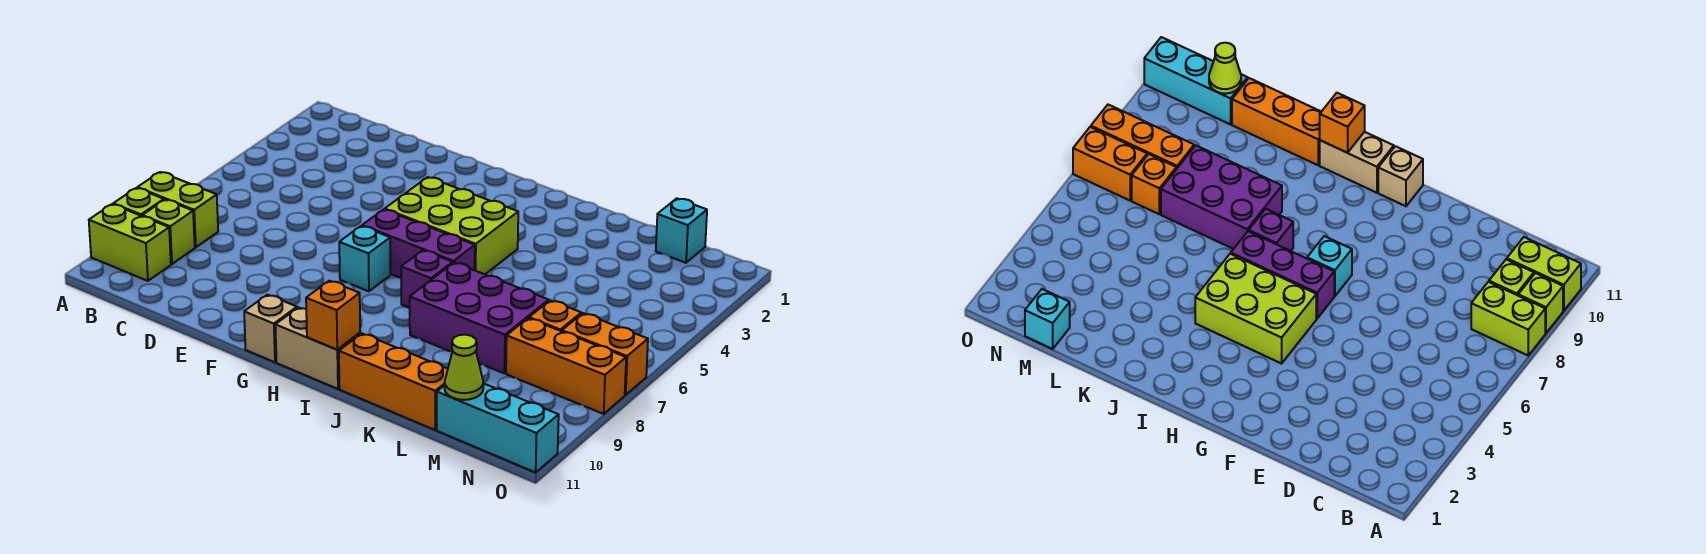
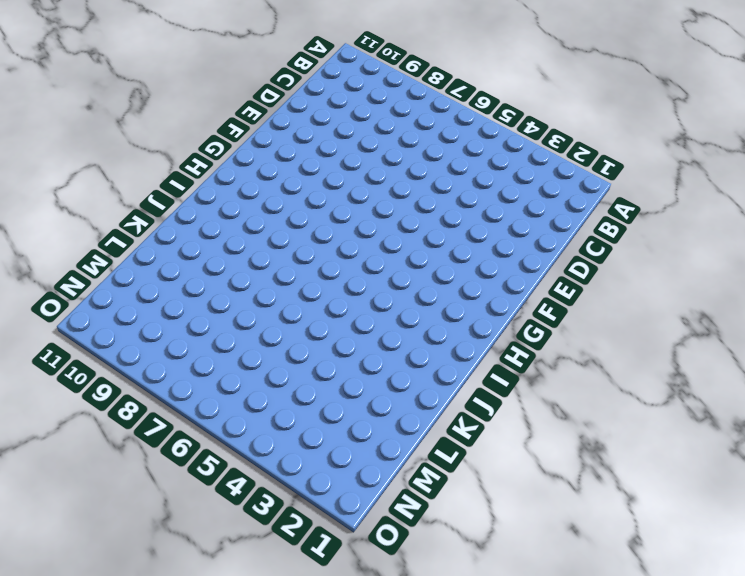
none -> lime 1x2 brick [137,172,218,247]
none -> lime 1x1 brick [113,188,164,216]
none -> lime 1x2 brick [89,204,171,281]

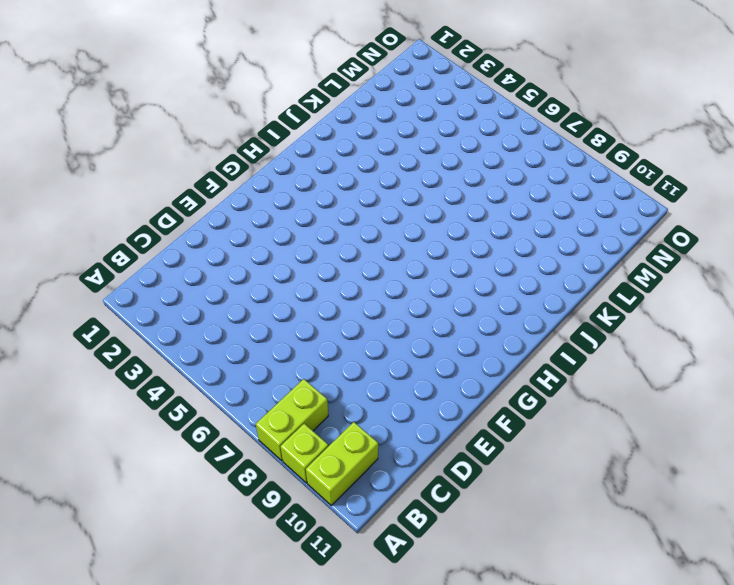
none -> lime 1x1 brick [142,200,195,264]
none -> lime 2x3 brick [385,177,518,274]
none -> purple 1x3 brick [362,209,475,278]

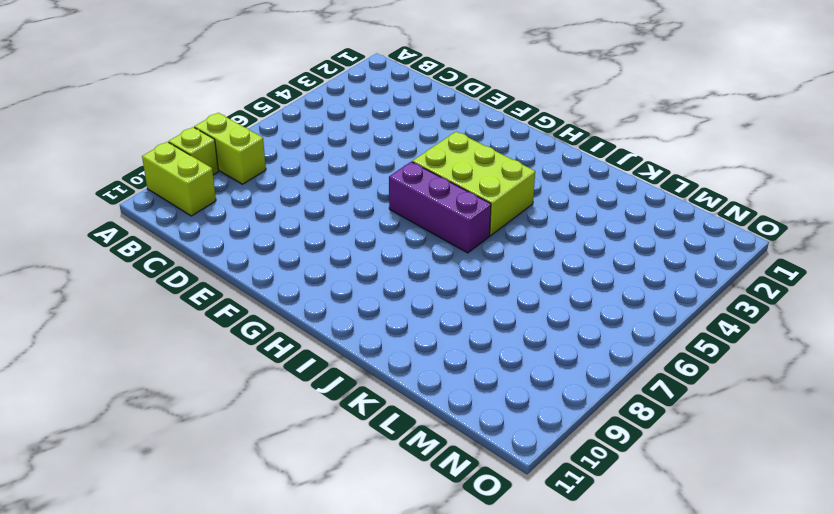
none -> lime 1x1 brick [142,200,195,264]
none -> cyan 1x1 brick [339,226,391,291]
none -> tan 1x1 brick [244,295,297,362]

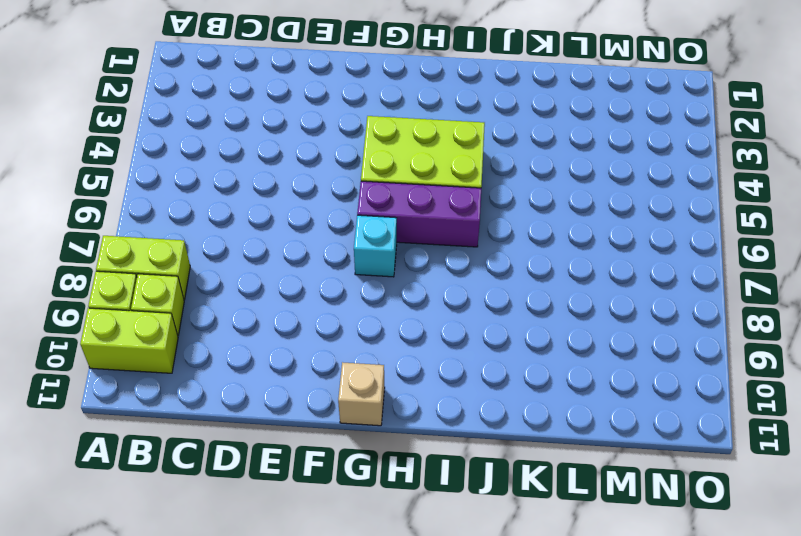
none -> tan 1x2 brick [275,307,360,389]
none -> purple 1x1 brick [401,250,453,308]
none -> purple 2x3 brick [410,263,549,373]

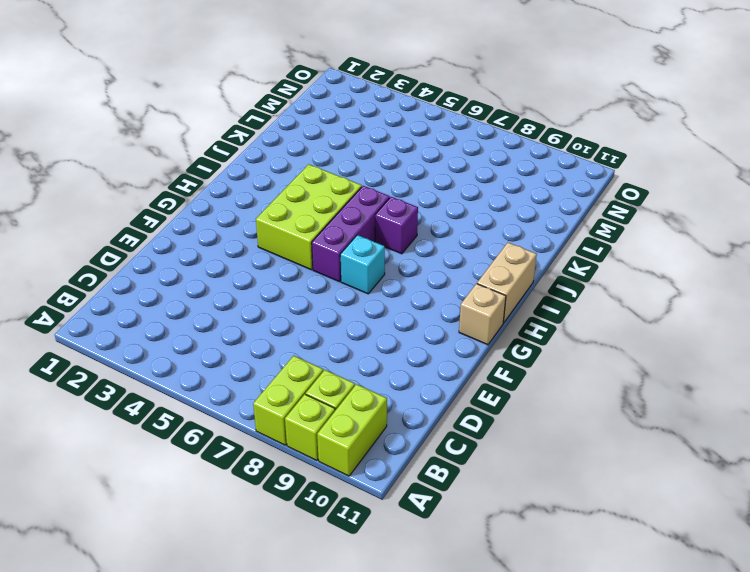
none -> purple 2x3 brick [410,263,549,373]
none -> orange 1x3 brick [339,333,448,430]
none -> cyan 1x1 brick [656,198,707,263]

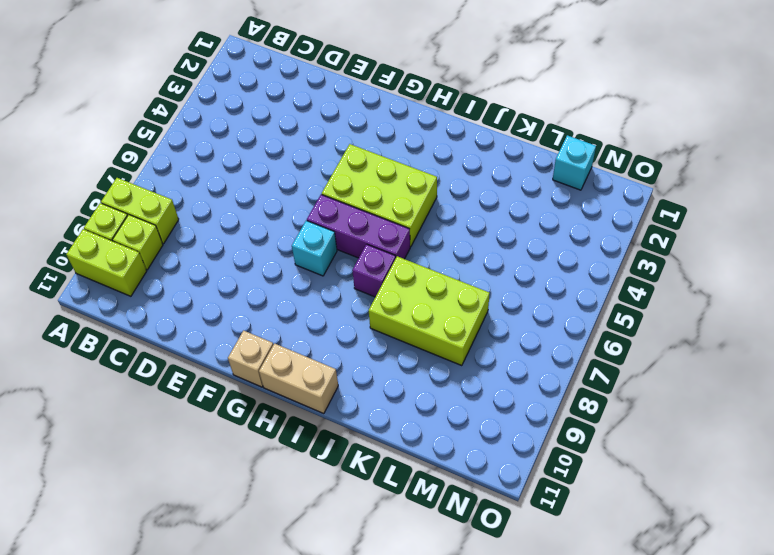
lime 2x3 brick [369,256,490,366] -> purple 2x3 brick [410,263,549,373]
none -> orange 1x3 brick [339,333,448,430]
none -> orange 1x1 brick [529,300,581,331]
none -> orange 1x3 brick [506,318,626,414]

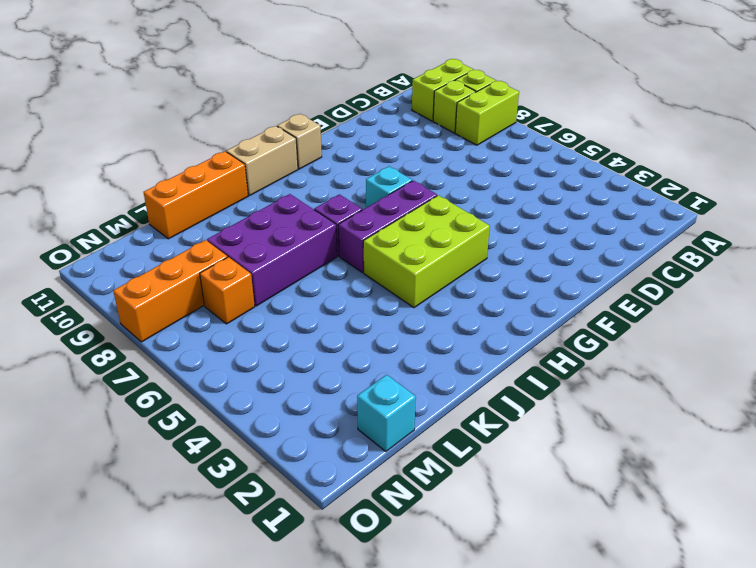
none -> cyan 1x3 brick [437,383,559,473]
none -> orange 1x2 brick [562,313,648,395]
none -> orange 1x1 brick [306,281,360,350]

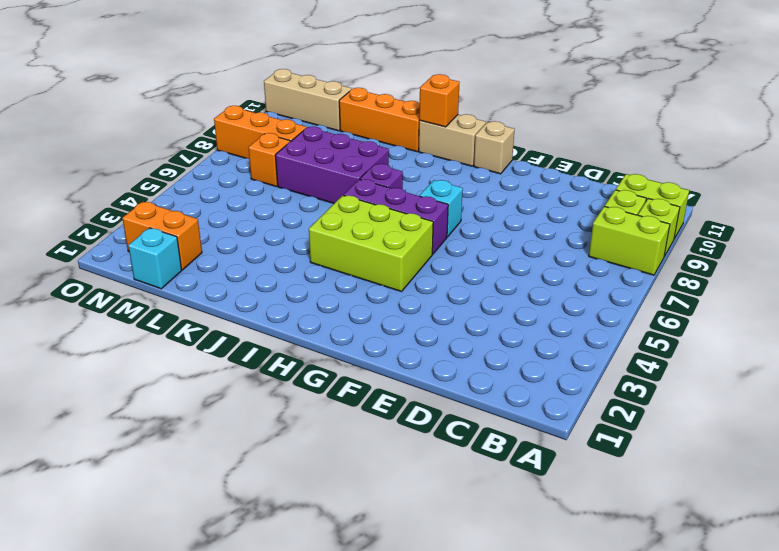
orange 1x2 brick [122,202,202,270] -> orange 1x2 brick moved to [562,313,648,395]
tan 1x3 brick [264,69,352,131] -> cyan 1x3 brick [437,383,559,473]
none -> lime 1x1 cone [445,335,483,400]

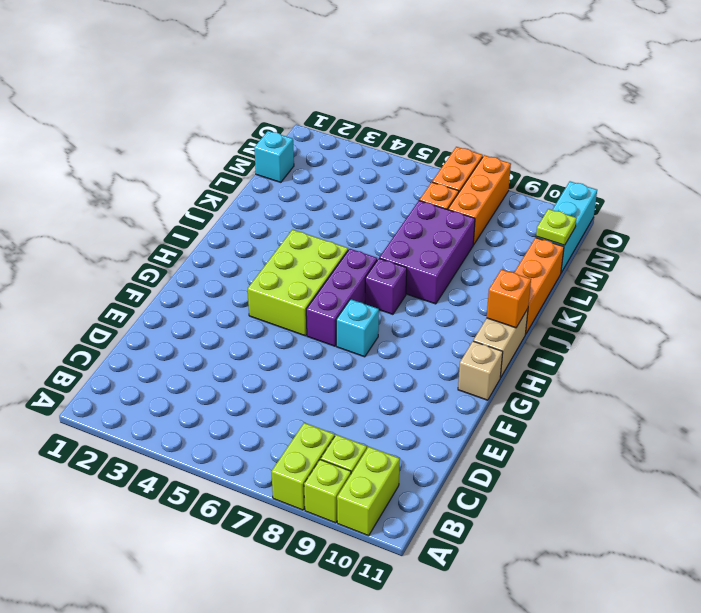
lime 1x1 plate [536,209,577,245] -> lime 1x1 cone [445,335,483,400]

